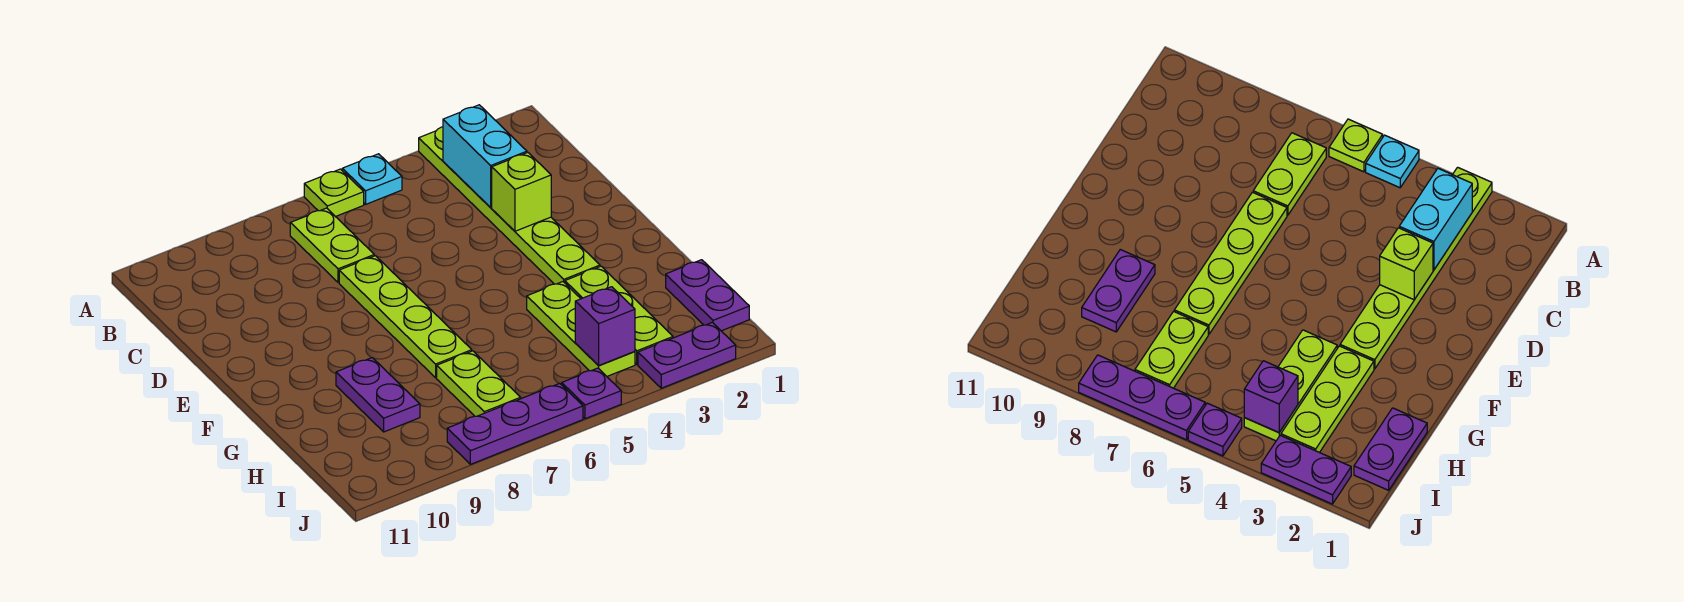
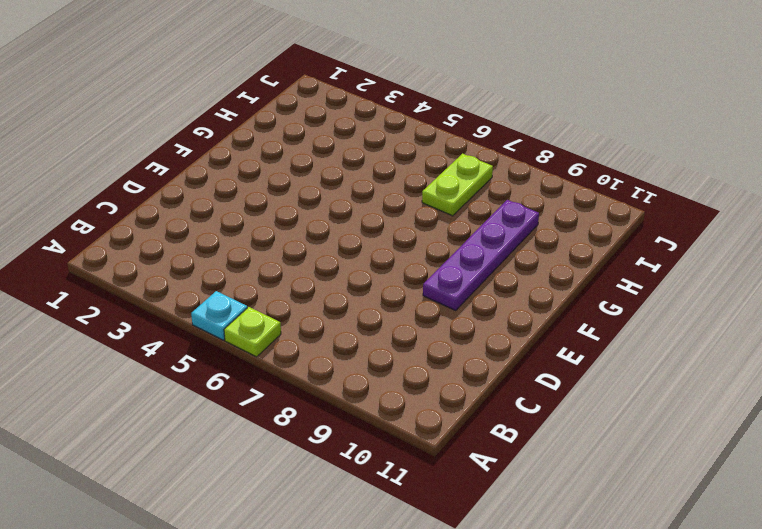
purple 1x4 plate [423,200,539,310] -> purple 1x2 plate [336,358,420,432]
none -> lime 1x6 plate [419,127,600,284]
none -> lime 1x2 plate [290,208,374,282]
none -> lime 1x4 plate [339,256,472,378]

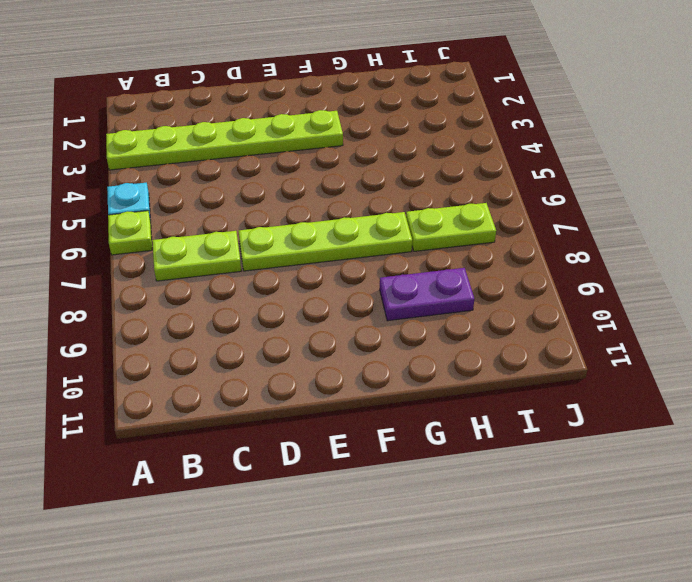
none -> lime 1x3 plate [565,266,673,364]
none -> lime 1x3 plate [527,282,635,376]
none -> purple 1x2 plate [666,260,749,331]

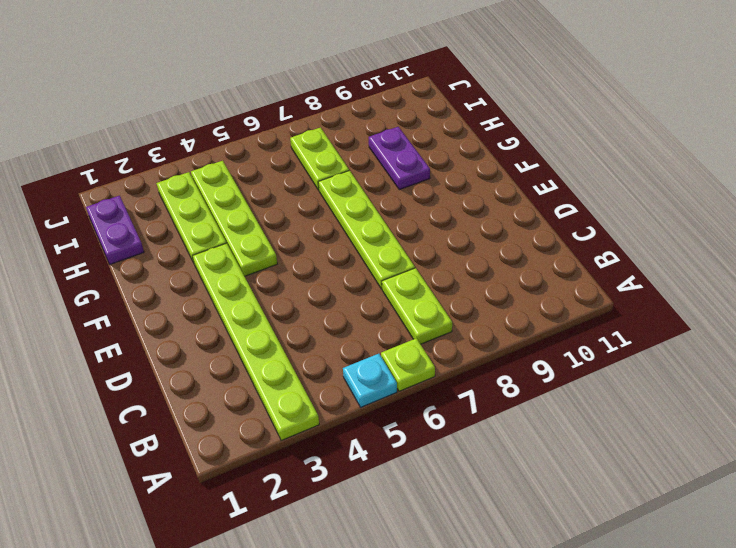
lime 1x4 plate [191,161,277,276] -> lime 1x3 plate [527,282,635,376]
none -> purple 1x2 plate [638,322,736,388]
none -> purple 1x1 plate [562,368,621,419]
none -> purple 1x3 plate [447,383,583,464]

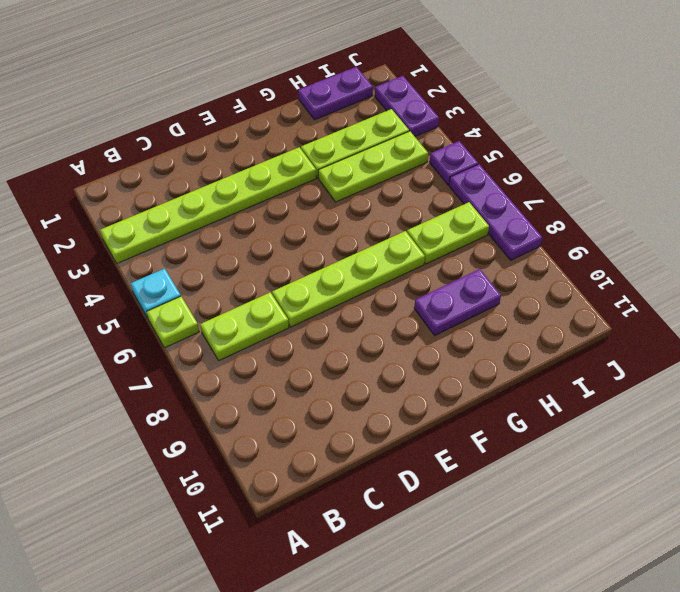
none -> cyan 1x2 brick [443,105,527,208]
none -> lime 1x1 brick [492,153,551,231]
none -> purple 1x1 brick [575,287,635,366]

